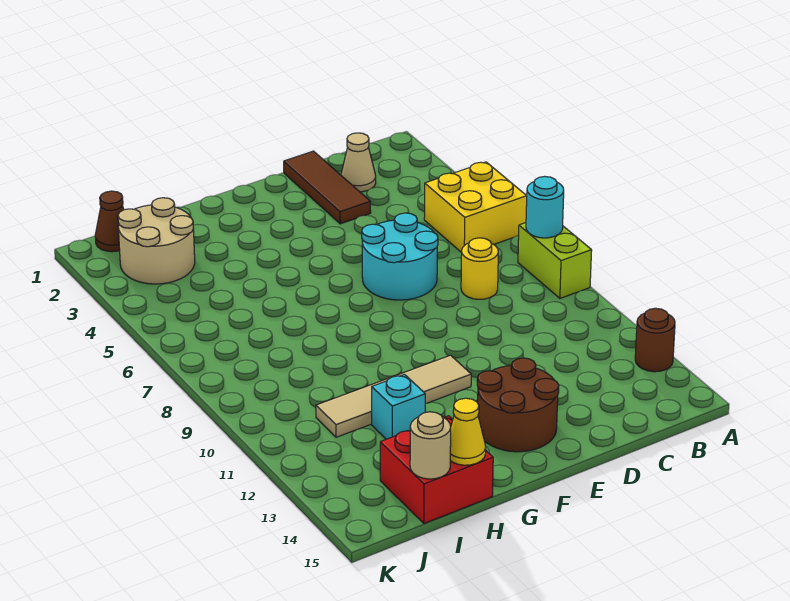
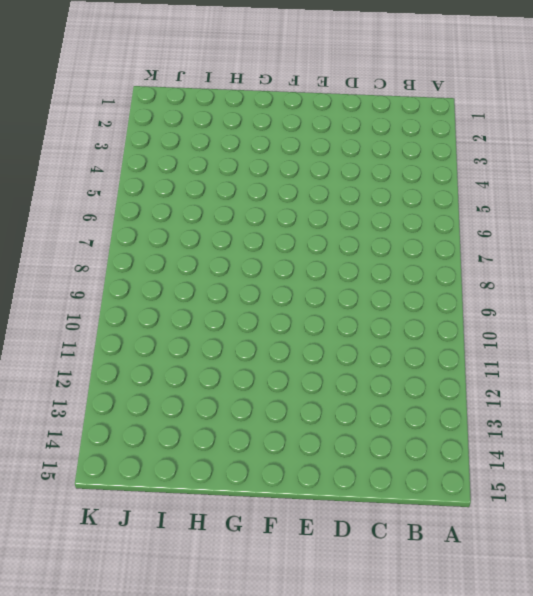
none -> yellow 2x2 brick [424,162,527,253]
none -> lime 1x2 brick [518,223,592,298]
none -> brown 1x1 round brick [635,308,675,372]

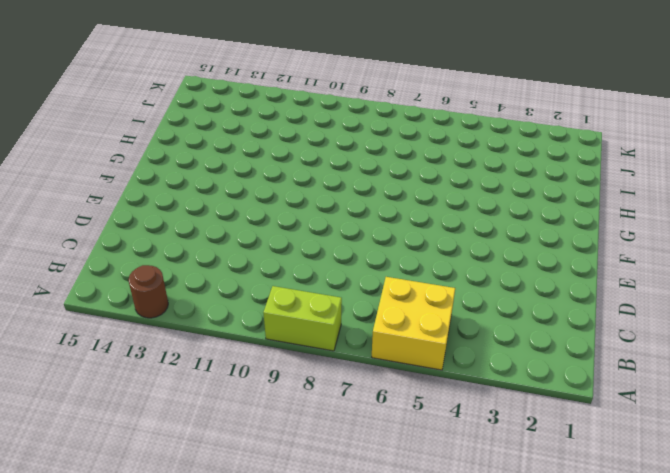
none -> tan 1x1 cone [341,133,376,192]
none -> yellow 1x1 round brick [461,238,498,299]
none -> brown 1x3 tile [284,151,371,224]

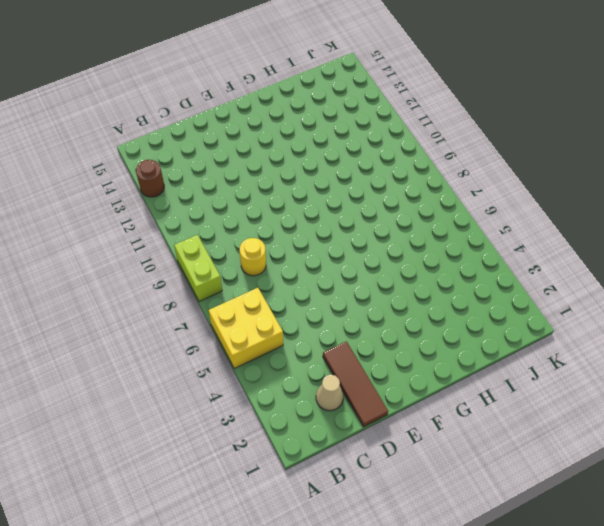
none -> cyan 2x2 round brick [362,213,438,300]
none -> brown 2x2 round brick [477,358,559,452]
none -> tan 1x4 tile [316,355,471,437]

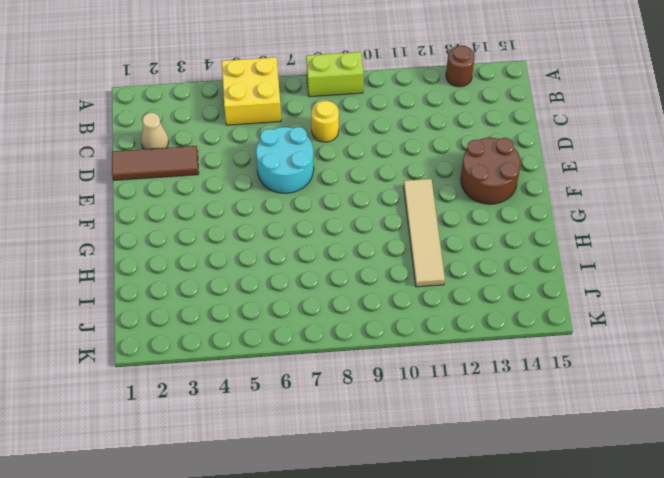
none -> cyan 1x1 brick [372,374,425,439]
none -> red 2x2 brick [380,416,493,523]
none -> tan 2x2 round brick [118,198,195,284]

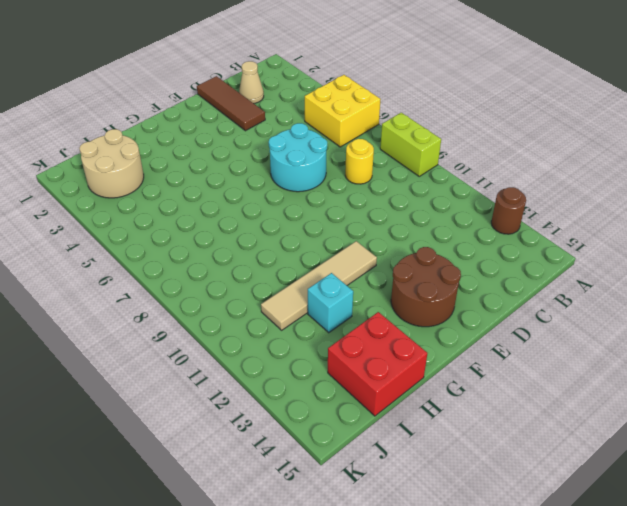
none -> brown 1x1 cone [95,191,124,252]
none -> cyan 1x1 round brick [526,176,564,238]
none -> yellow 1x1 cone [450,398,486,465]

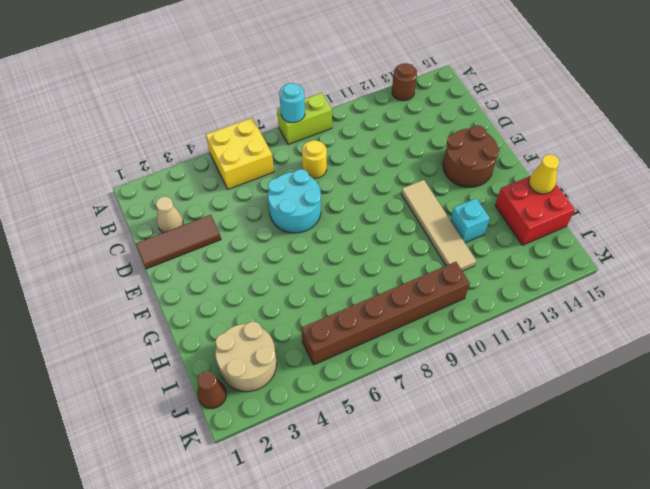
brown 1x6 brick [301,262,470,365] -> none
none -> tan 1x1 round brick [410,412,451,479]

